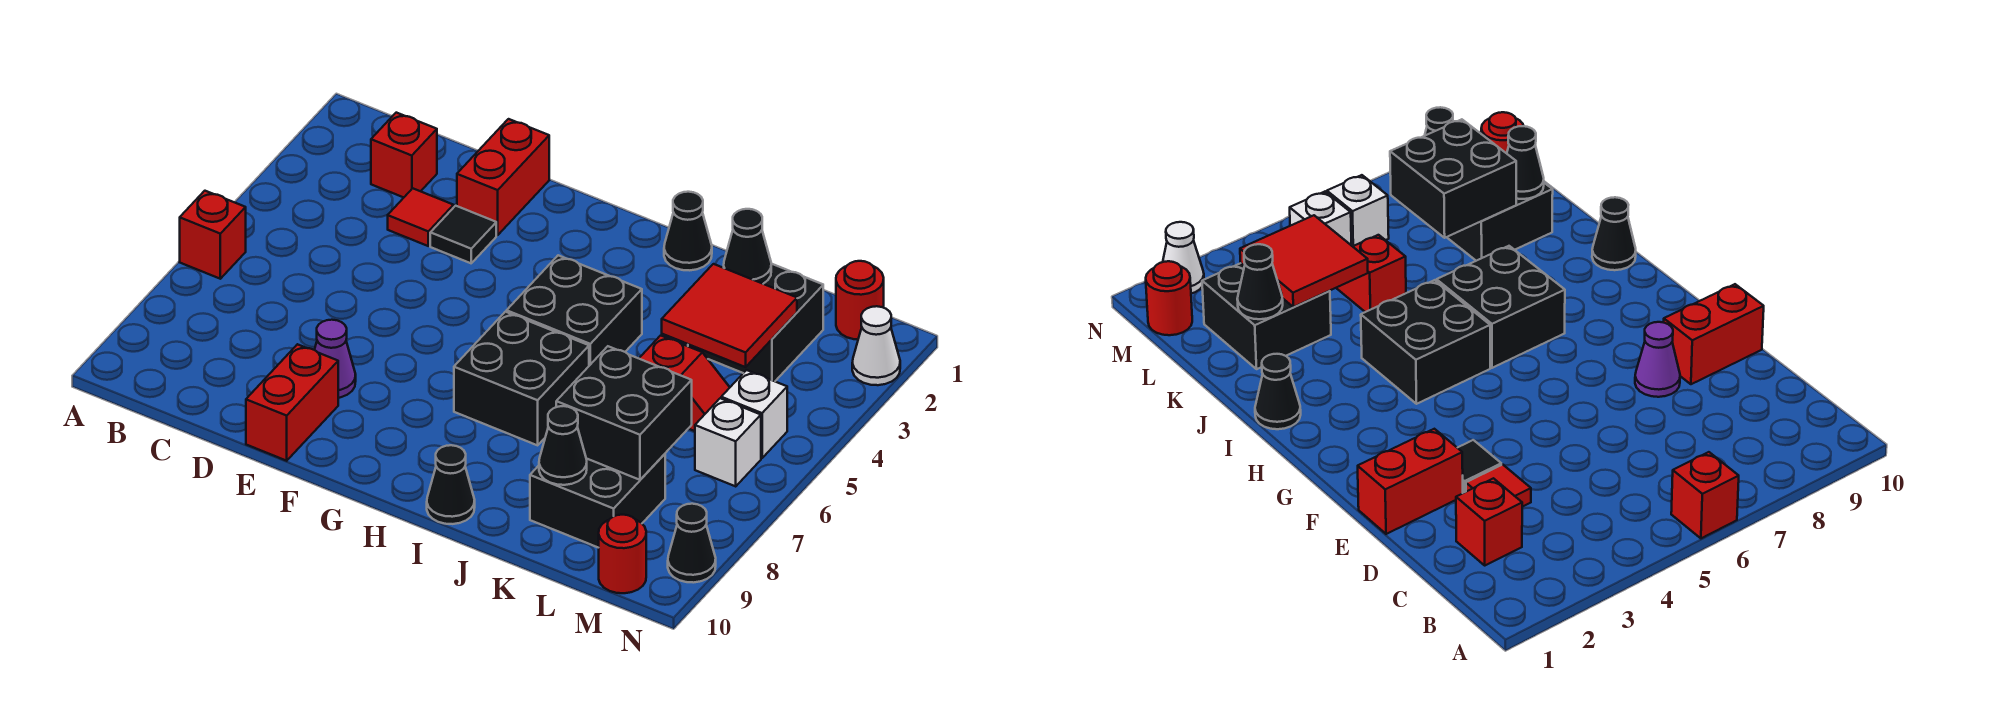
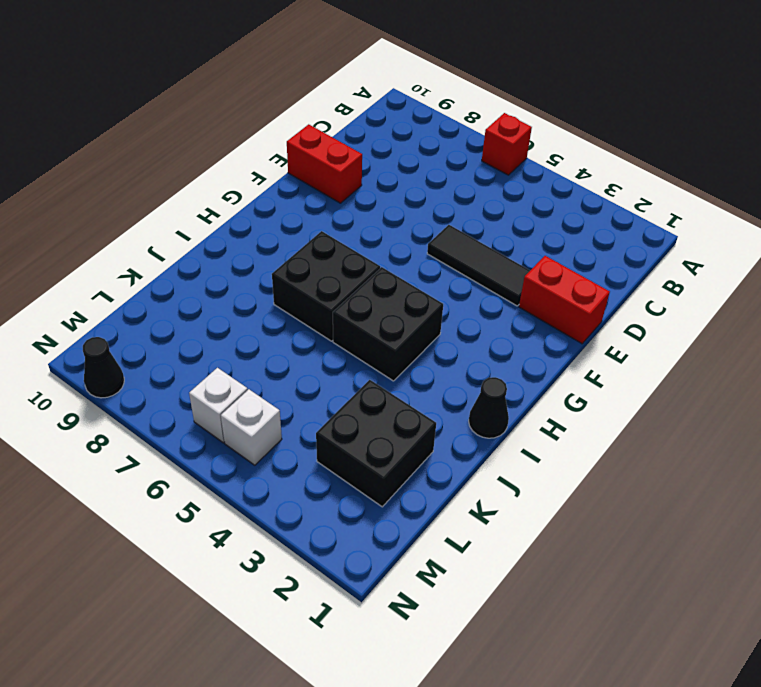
black 1x3 tile [427,225,530,306] -> black 1x1 tile [430,206,496,263]
none -> red 1x1 brick [371,113,437,197]
none -> red 1x1 tile [388,188,454,246]
none -> purple 1x1 cone [315,320,356,398]

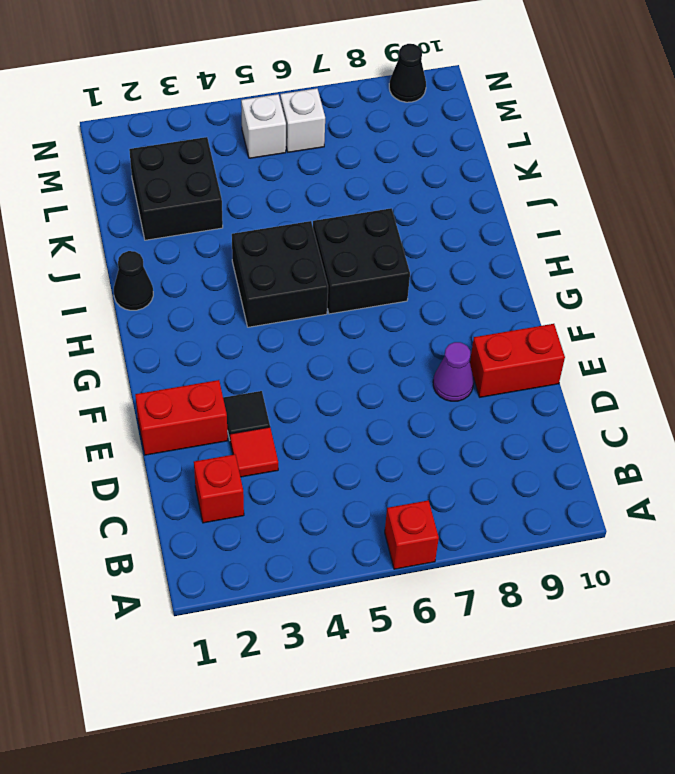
none -> black 1x1 cone [427,445,475,524]
none -> red 1x2 slope [639,335,730,431]
none -> black 2x2 brick [530,454,665,548]

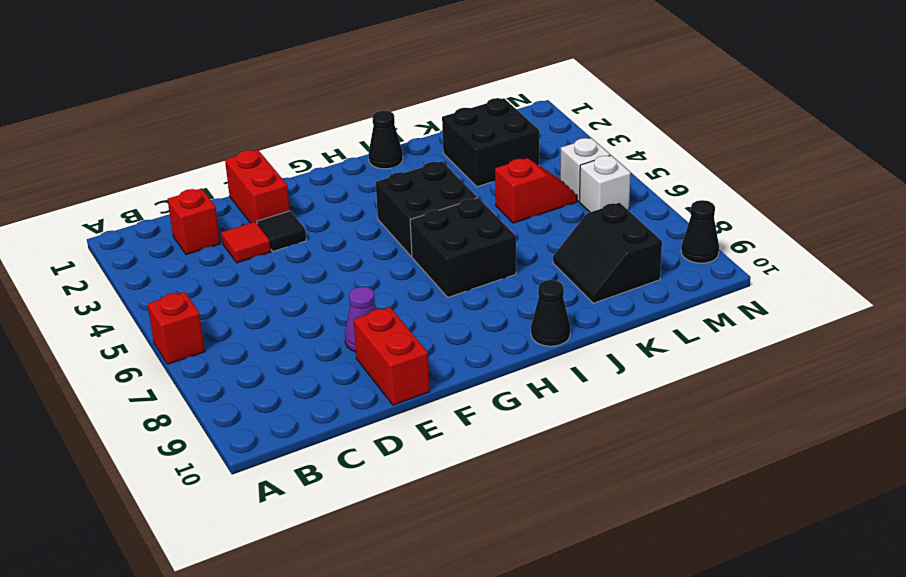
black 2x2 slope [553,203,662,303] -> black 2x2 brick [530,454,665,548]
none -> red 1x1 round brick [836,261,884,340]
none -> red 1x1 round brick [599,515,646,593]
none -> white 1x1 cone [852,306,900,385]

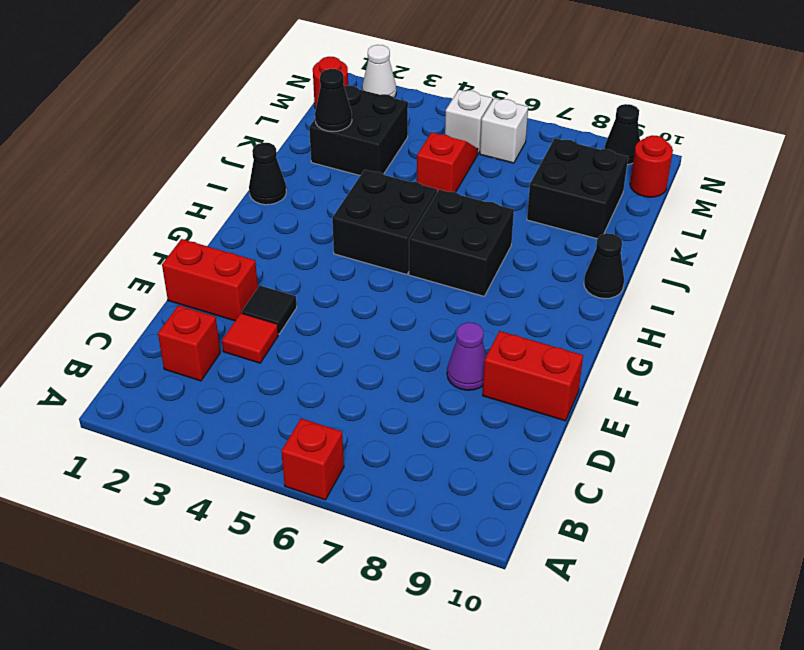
none -> red 2x2 tile [662,264,797,367]
none -> black 2x2 brick [556,346,692,480]
none -> black 1x1 cone [539,406,587,485]

